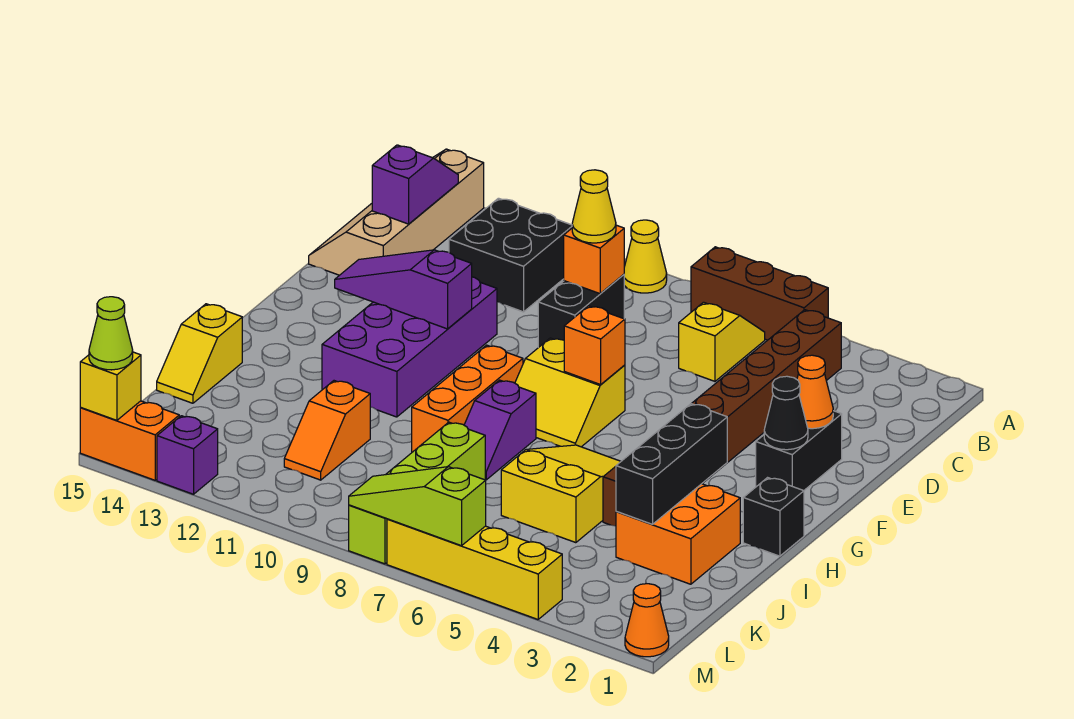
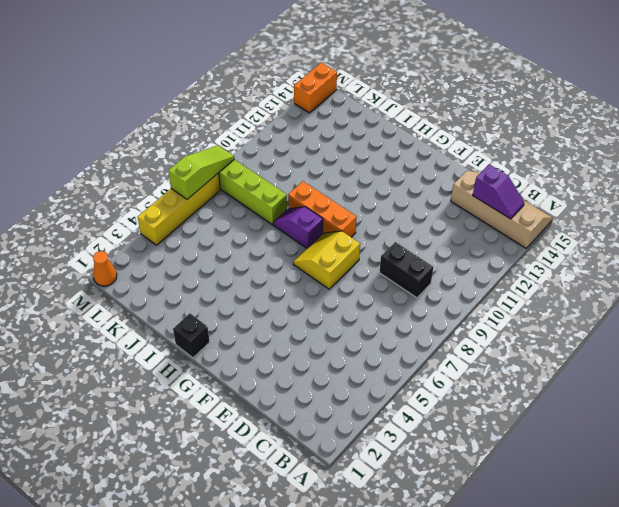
none -> brown 1x3 brick [691,247,828,340]
none -> yellow 1x1 cone [624,220,667,293]
none -> brown 1x8 brick [603,310,841,526]
none -> yellow 1x2 slope [679,302,765,381]

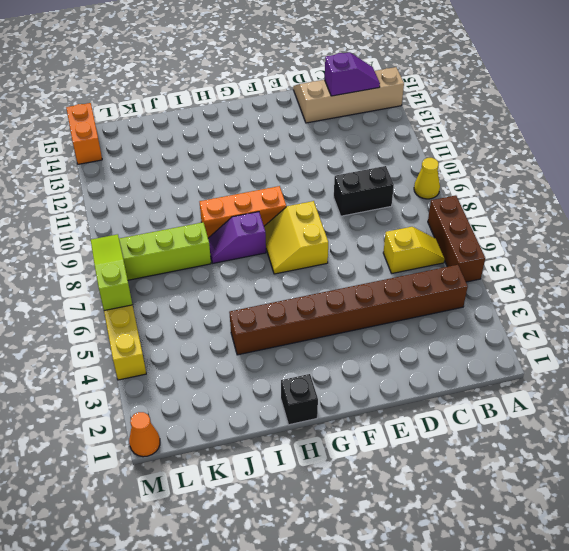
none -> black 2x2 brick [449,198,572,312]
none -> black 1x2 brick [756,411,842,491]
none -> purple 2x4 brick [322,277,497,417]
none -> yellow 2x3 slope [501,445,621,543]

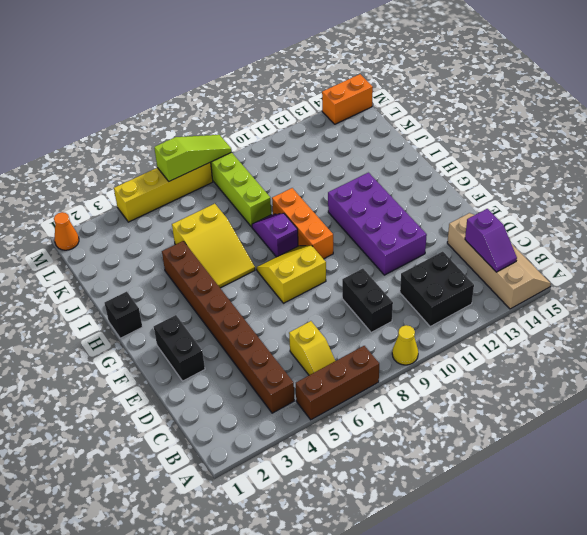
none -> orange 2x2 brick [616,484,740,584]
none -> yellow 1x2 slope [157,304,242,403]
none -> orange 1x2 slope [284,381,370,480]
none -> purple 1x1 brick [157,416,218,494]

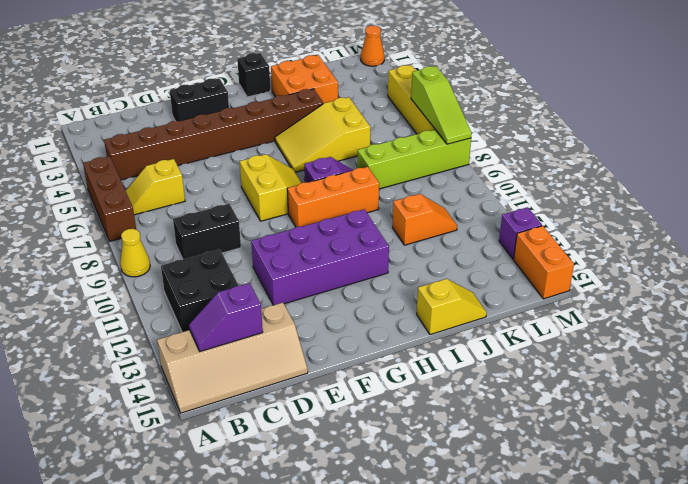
none -> orange 1x1 brick [564,225,624,294]
none -> orange 1x1 cone [797,355,833,429]
none -> black 1x1 cone [764,376,808,450]
none -> orange 1x1 brick [564,306,625,385]

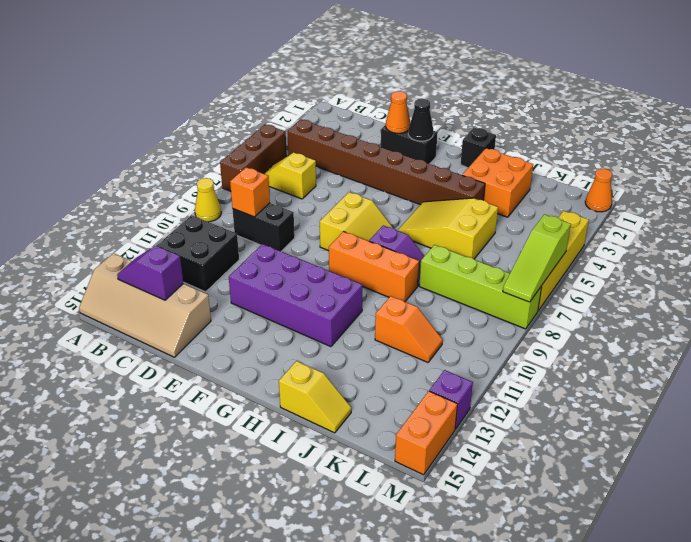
none -> orange 1x1 brick [564,306,625,385]
none -> purple 1x3 slope [335,250,472,329]
none -> black 1x3 brick [616,404,727,524]
none -> yellow 1x1 brick [80,352,141,420]

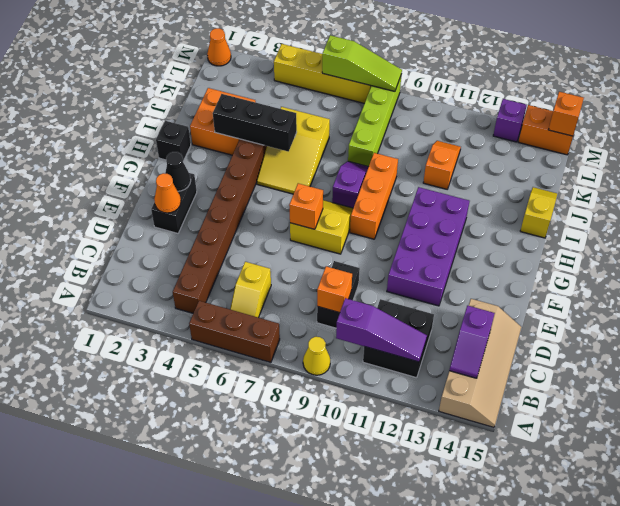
purple 1x3 slope [336,298,427,362] -> purple 1x3 slope moved to [335,250,472,329]
black 1x3 brick [213,94,297,152] -> black 1x3 brick turned to [616,404,727,524]
orange 1x1 brick [549,92,584,136] -> yellow 1x1 brick [80,352,141,420]
none -> yellow 1x1 cone [572,170,616,243]
none -> lime 1x1 cone [89,297,133,370]

